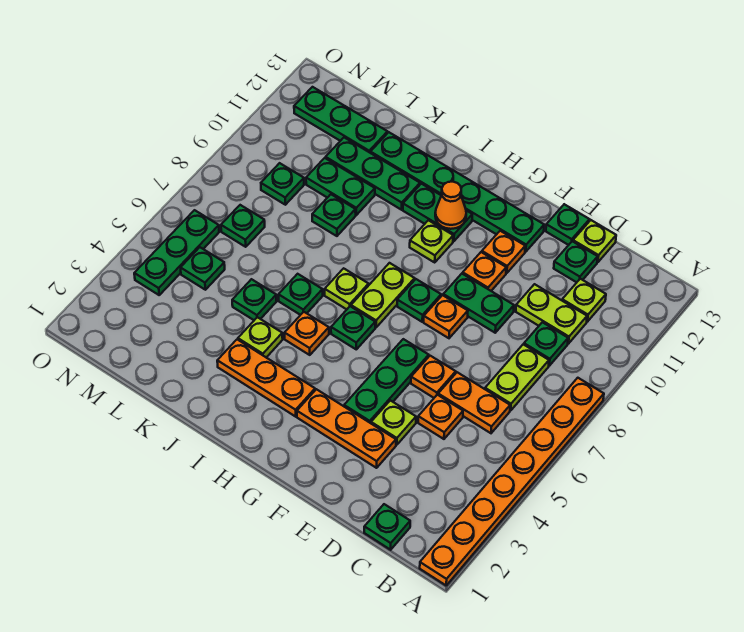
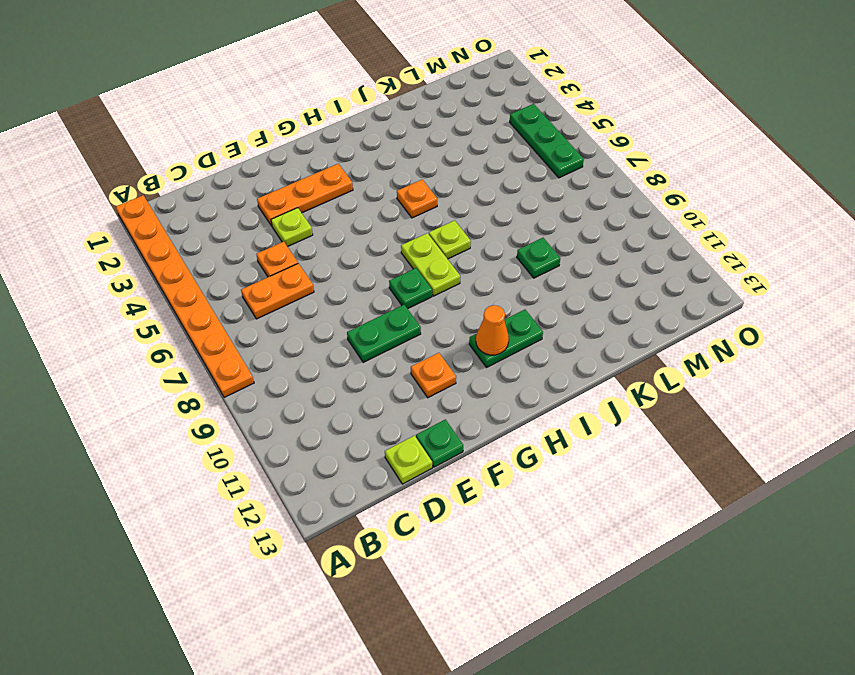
none -> green 1x1 plate [364,504,410,550]
none -> lime 1x2 plate [485,344,549,411]
none -> green 1x1 plate [524,322,568,366]
none -> lime 1x2 plate [516,284,587,344]

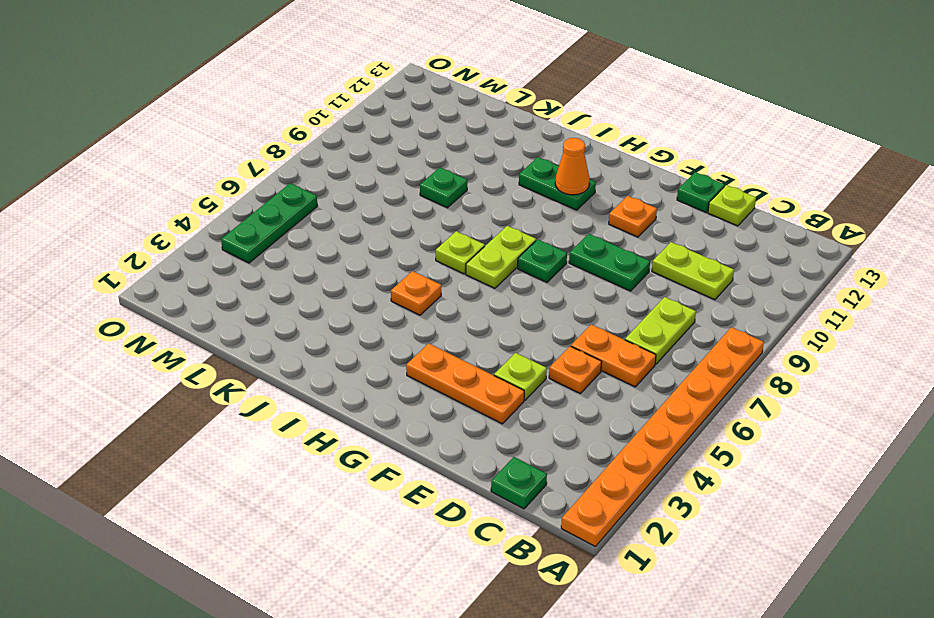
none -> green 1x1 plate [524,322,568,366]
none -> lime 1x1 plate [562,279,606,322]
none -> green 1x1 plate [554,241,598,282]
none -> orange 1x1 plate [411,356,456,398]

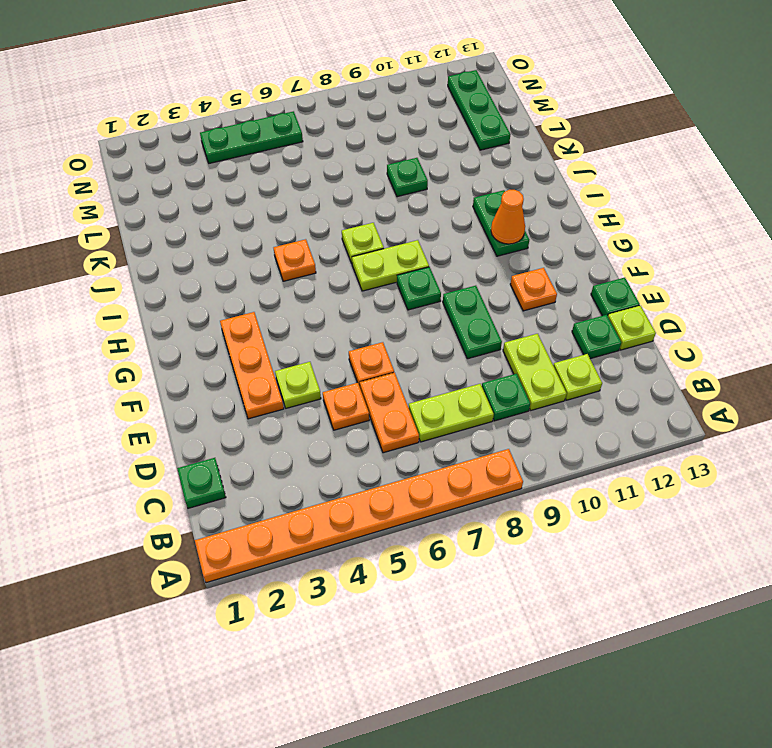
none -> green 1x3 plate [344,339,429,423]
none -> orange 1x1 plate [424,295,468,338]
none -> orange 1x1 plate [463,252,506,291]
none -> green 1x6 plate [371,132,544,252]

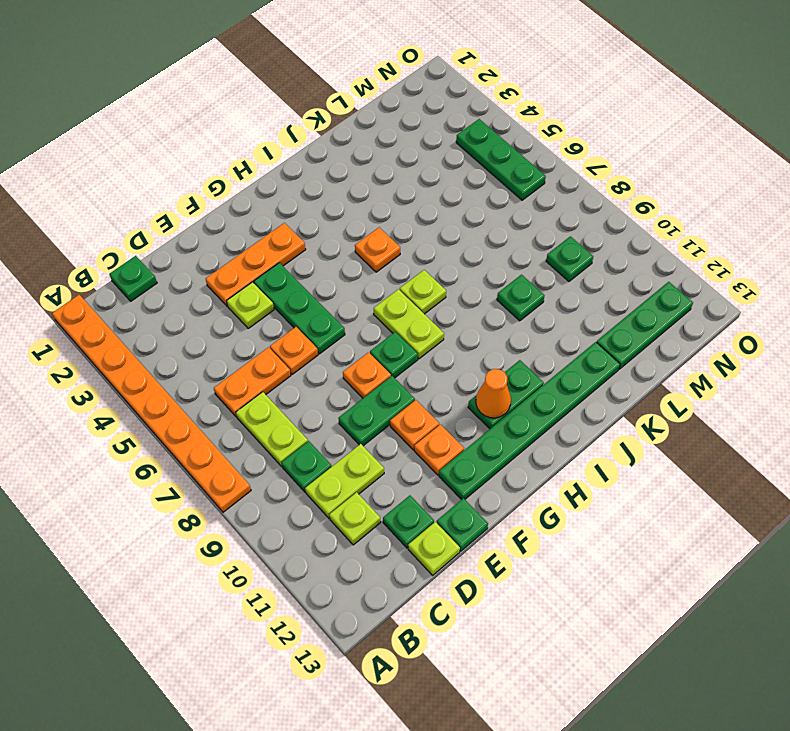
none -> orange 1x1 plate [418,395,463,439]
none -> orange 1x3 plate [217,339,315,417]
none -> green 1x1 plate [331,306,375,349]
none -> lime 1x1 plate [410,220,453,262]

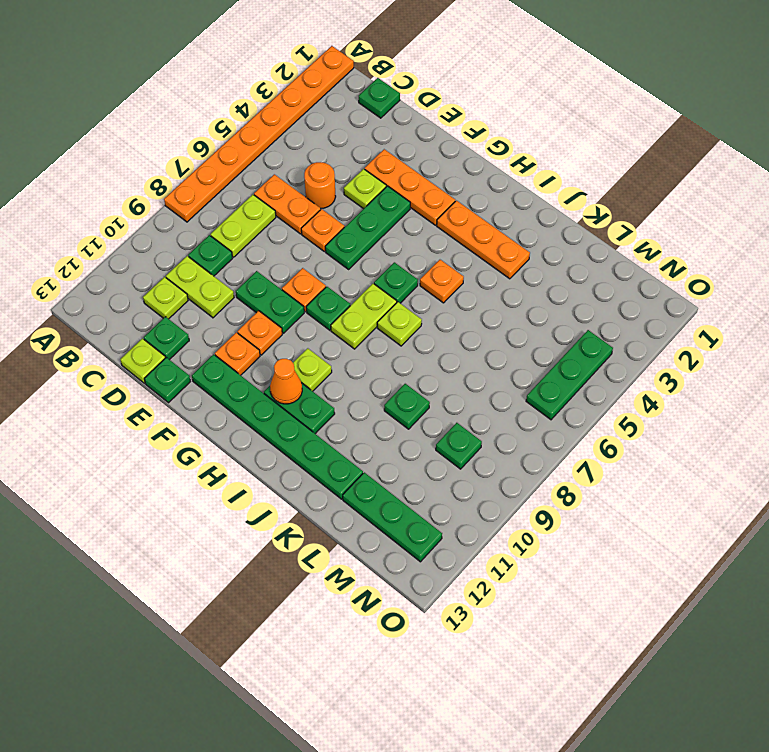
orange 1x1 round brick [304,162,336,209] -> orange 1x1 plate [418,395,463,439]
none -> lime 1x1 plate [238,317,283,357]
none -> green 1x1 plate [279,274,323,315]
none -> green 1x3 plate [326,138,420,210]
none -> green 1x1 plate [232,279,277,320]

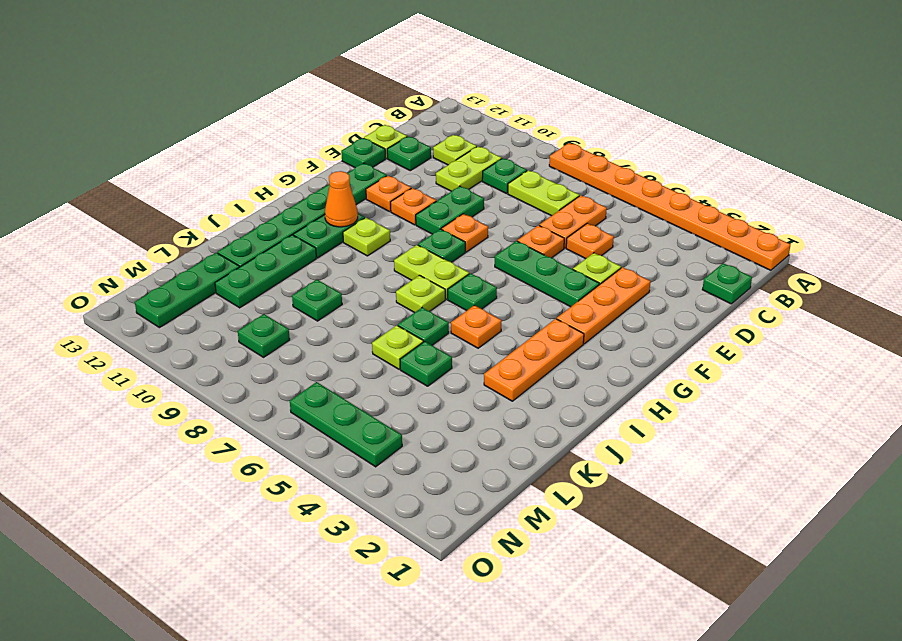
lime 1x1 plate [372,325,423,369] -> lime 1x1 plate moved to [238,317,283,357]
none -> green 1x2 plate [306,158,375,215]
none -> green 1x1 plate [181,247,225,290]
none -> green 1x1 plate [221,205,265,247]

